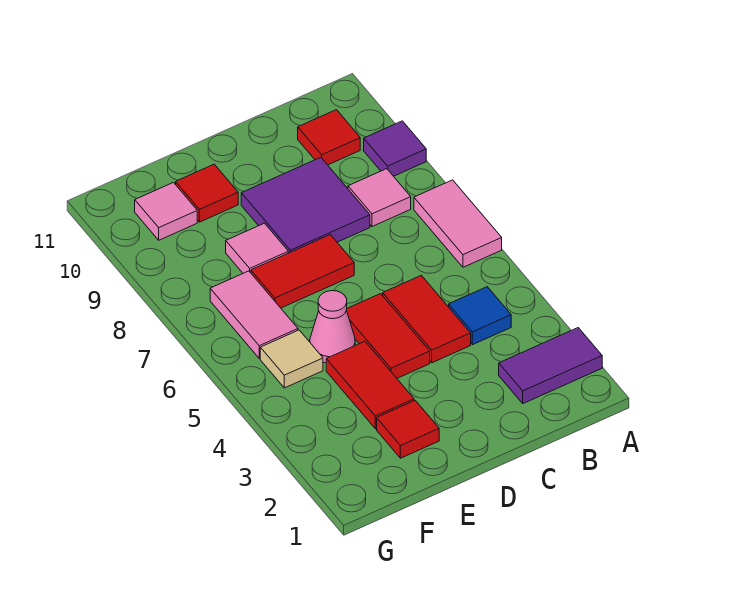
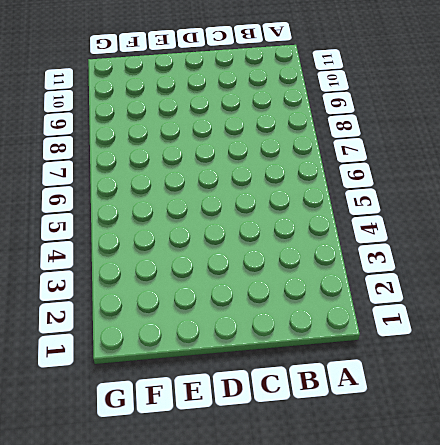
none -> purple 1x2 tile [499,328,602,403]
none -> pink 1x2 tile [414,180,502,267]
none -> purple 1x1 tile [364,121,426,176]

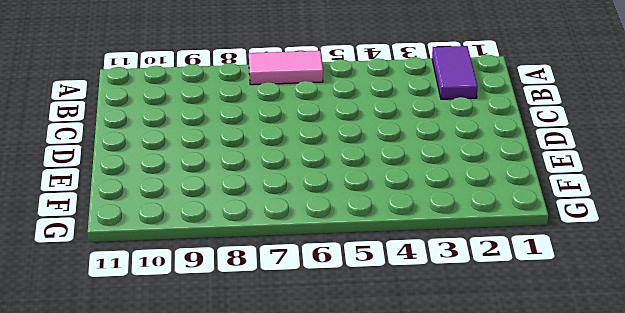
none -> purple 1x1 tile [364,121,426,176]
none -> blue 1x1 tile [449,287,511,345]
none -> pink 1x1 tile [348,169,411,227]

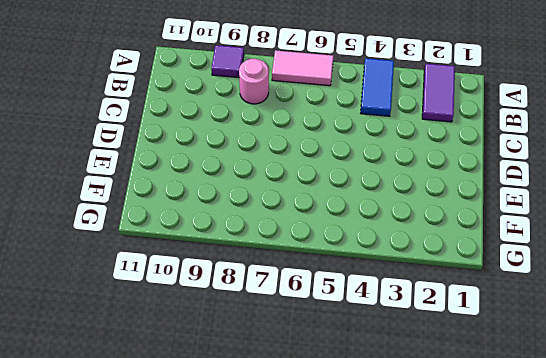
blue 1x2 tile [361,58,394,116] -> blue 1x1 tile [449,287,511,345]
pink 1x1 round brick [239,59,269,104] -> pink 1x1 tile [348,169,411,227]
none -> red 1x1 tile [298,110,360,165]
none -> red 1x2 tile [383,275,471,363]
none -> purple 2x2 tile [241,157,370,253]

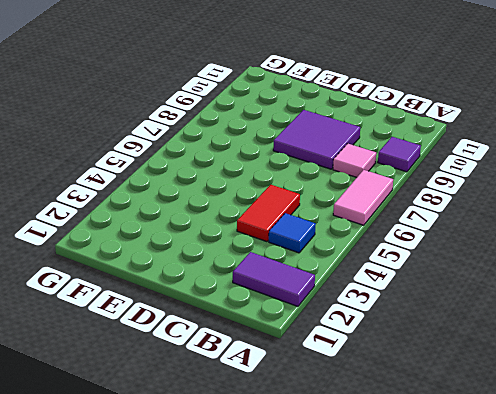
none -> red 1x1 tile [298,110,360,165]
none -> red 1x2 tile [347,294,430,378]
none -> red 1x2 tile [251,235,354,308]

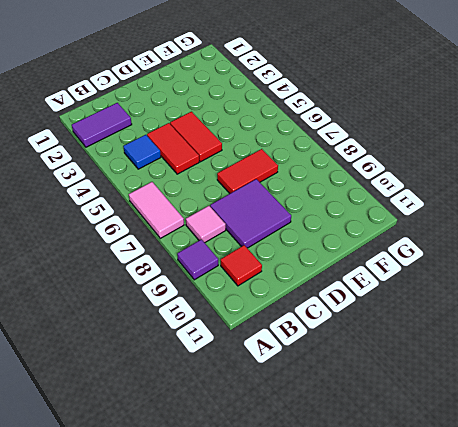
none -> red 1x1 tile [377,400,439,458]
none -> red 1x2 tile [326,341,414,429]
none -> pink 1x1 cone [310,291,355,363]

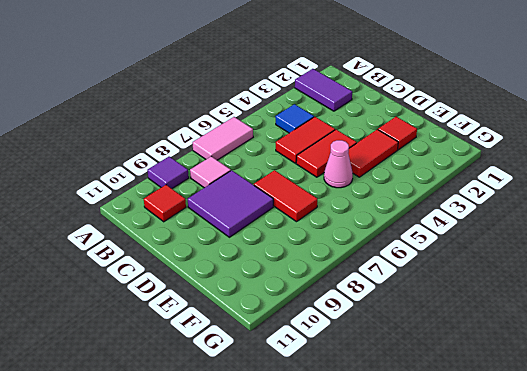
none -> pink 1x1 tile [226,223,288,273]
none -> red 1x1 tile [176,164,238,222]
none -> tan 1x1 tile [260,330,323,388]

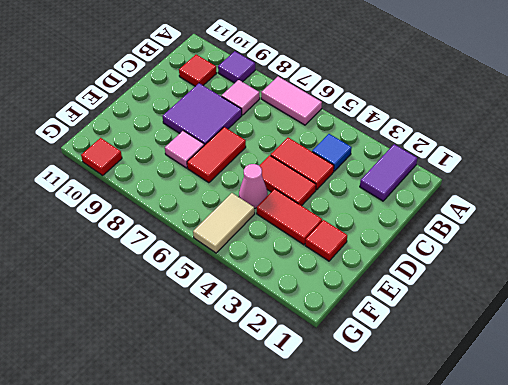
tan 1x2 tile [193,193,255,253] -> tan 1x1 tile [260,330,323,388]
red 1x1 tile [81,138,122,175] -> red 1x1 tile moved to [176,164,238,222]
none -> pink 1x2 tile [210,271,298,358]
none -> pink 1x1 tile [135,183,197,240]

